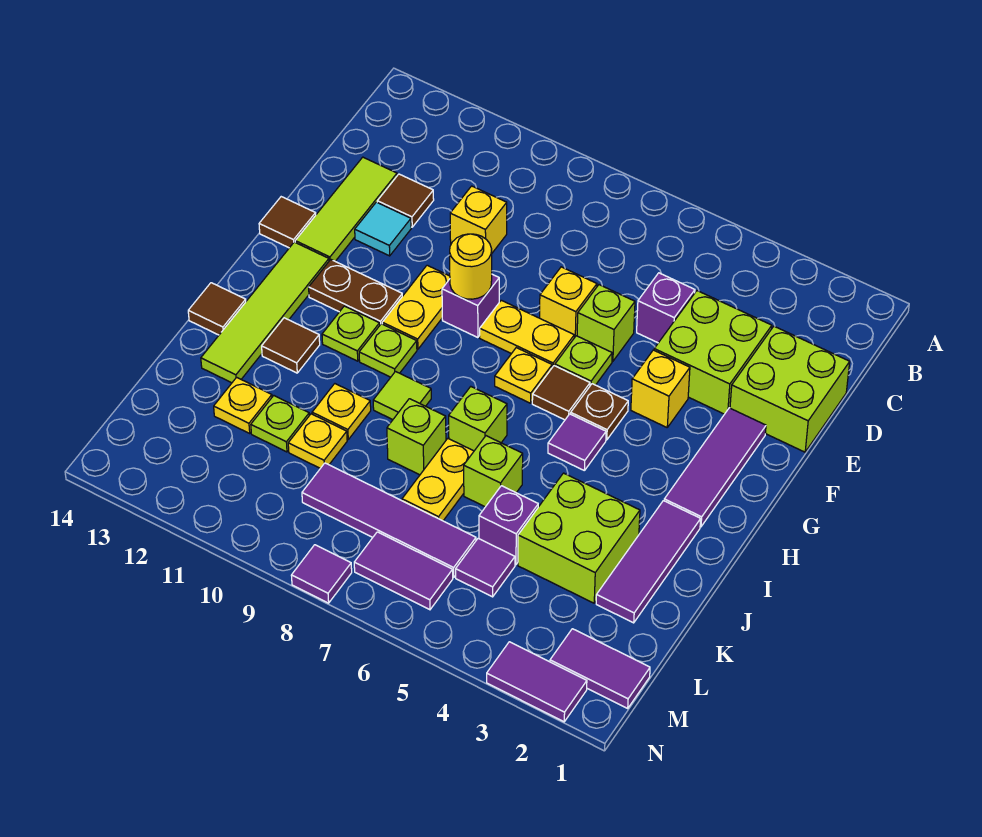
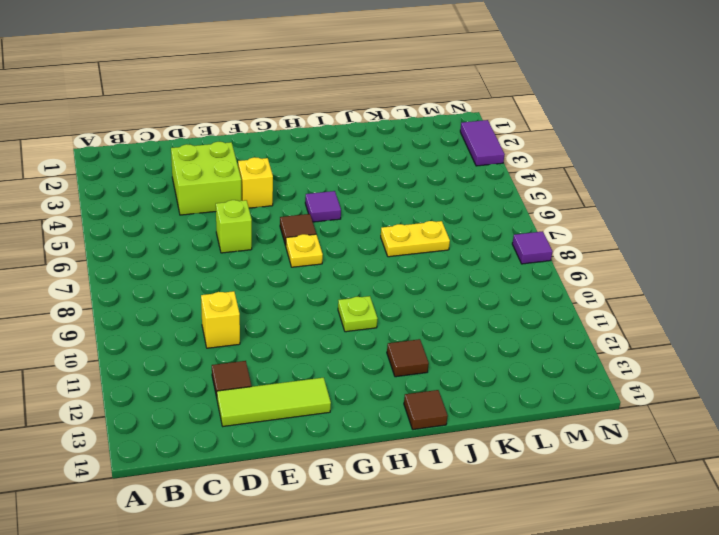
none -> lime 2x2 brick [730,326,850,452]
none -> purple 1x1 brick [637,273,695,343]
none -> yellow 1x1 brick [540,267,597,338]
none -> cyan 1x1 tile [355,202,411,256]

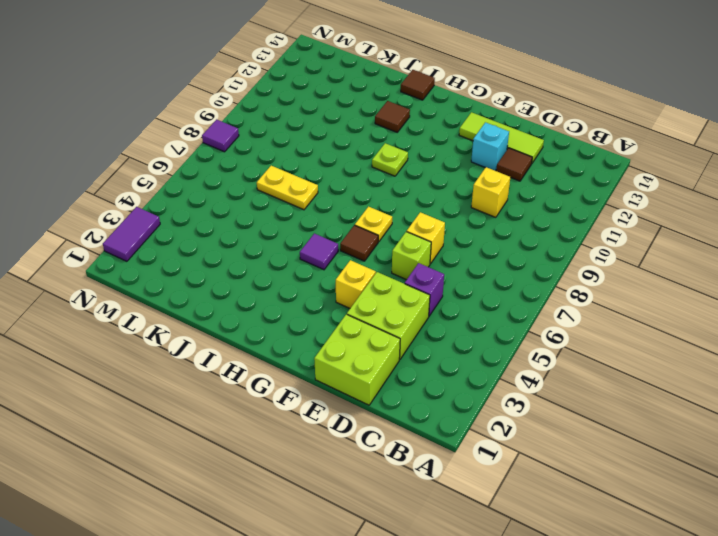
cyan 1x1 brick [471,122,509,171] -> cyan 1x1 tile [355,202,411,256]
none -> purple 1x3 tile [664,408,766,527]
none -> lime 1x1 plate [555,336,612,385]
none -> yellow 1x2 plate [480,300,574,367]
none -> purple 1x1 brick [442,274,499,338]

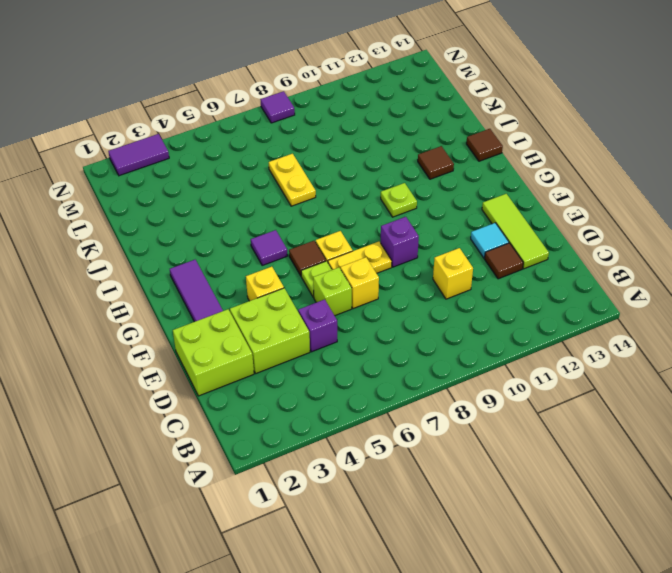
none -> yellow 1x2 plate [382,265,450,349]
none -> brown 1x1 tile [259,197,316,248]
none -> brown 1x1 plate [571,384,628,440]
none -> brown 1x2 plate [309,260,402,325]

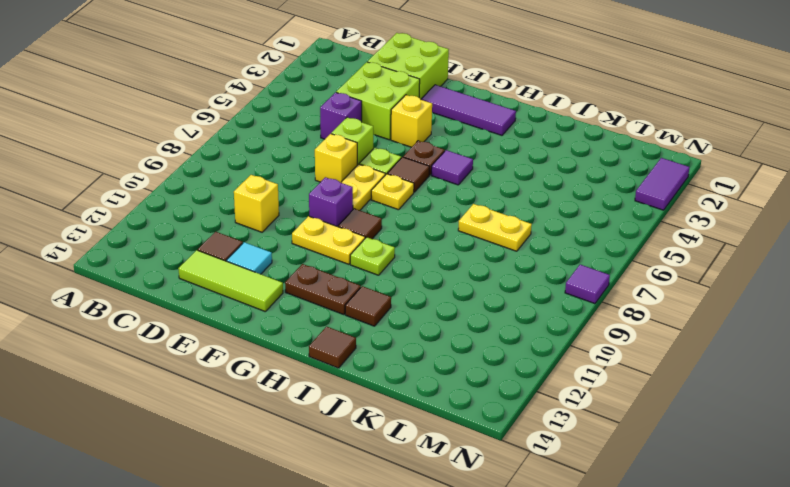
brown 1x1 tile [338,209,382,239] -> brown 1x1 tile moved to [259,197,316,248]
brown 1x2 plate [285,264,361,315] -> brown 1x2 plate turned to [309,260,402,325]
none -> lime 1x4 tile [201,242,329,383]
none -> lime 1x1 plate [322,306,380,361]
none -> purple 1x3 tile [596,501,701,623]
none -> lime 1x1 brick [449,387,507,451]

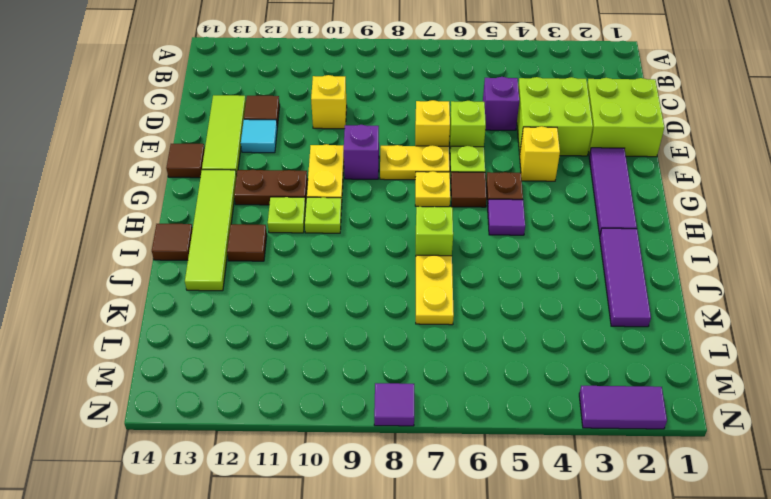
none -> lime 1x1 tile [373,372,431,420]
none -> lime 2x2 brick [518,473,640,603]
none -> lime 1x1 brick [464,436,523,507]
none -> lime 1x1 brick [387,399,446,475]

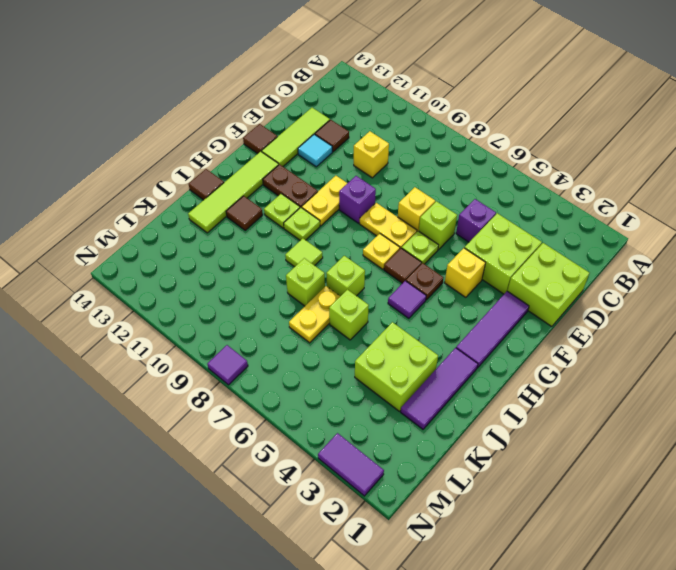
none -> yellow 1x1 plate [312,384,371,439]
none -> purple 1x1 brick [479,486,538,565]
none -> yellow 1x1 plate [288,414,347,468]
none -> lime 1x1 plate [251,396,309,452]

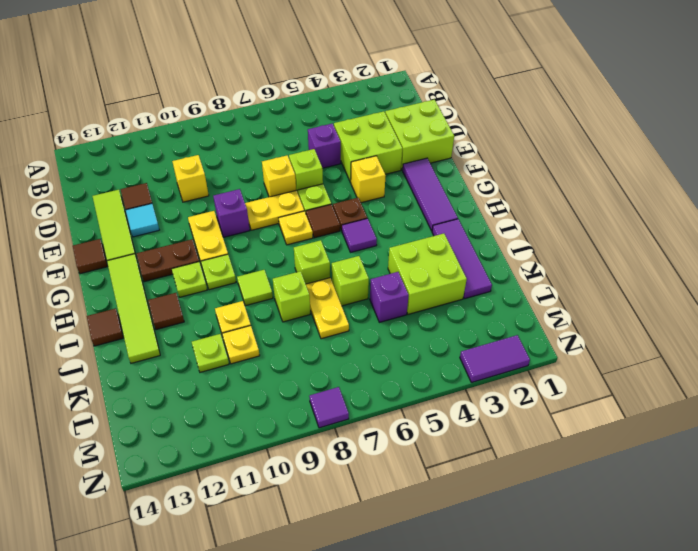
none -> yellow 1x1 plate [214,377,272,433]
none -> purple 1x1 tile [456,538,515,597]
none -> purple 1x4 tile [302,463,476,577]
none -> purple 1x2 tile [550,629,650,708]

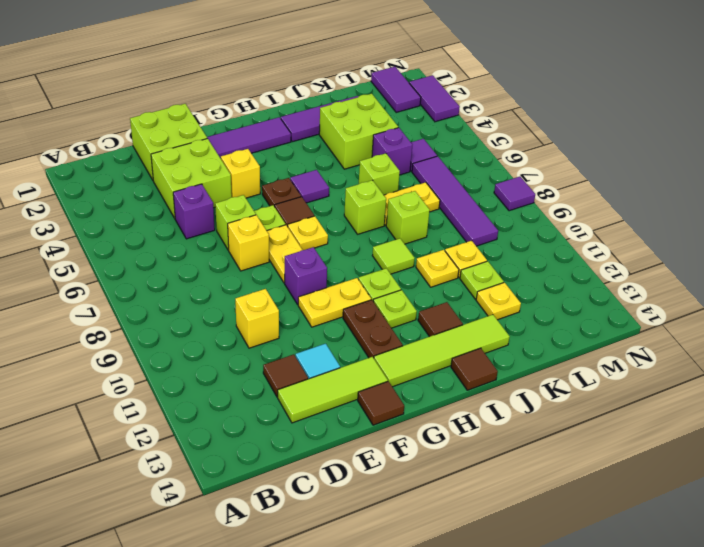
none -> purple 1x2 tile [354,532,453,610]
none -> yellow 1x1 round brick [450,234,492,299]

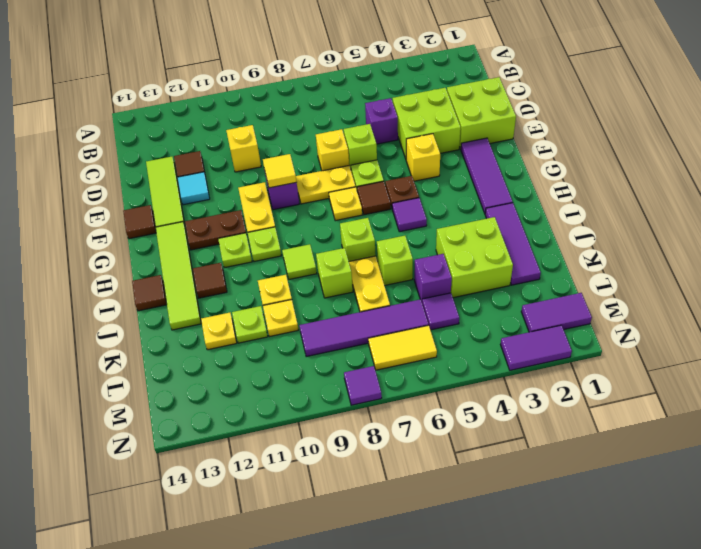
yellow 1x1 tile [263,154,296,188] -> yellow 1x1 round brick [450,234,492,299]
yellow 1x2 tile [368,325,437,370] -> purple 1x2 tile [354,532,453,610]

